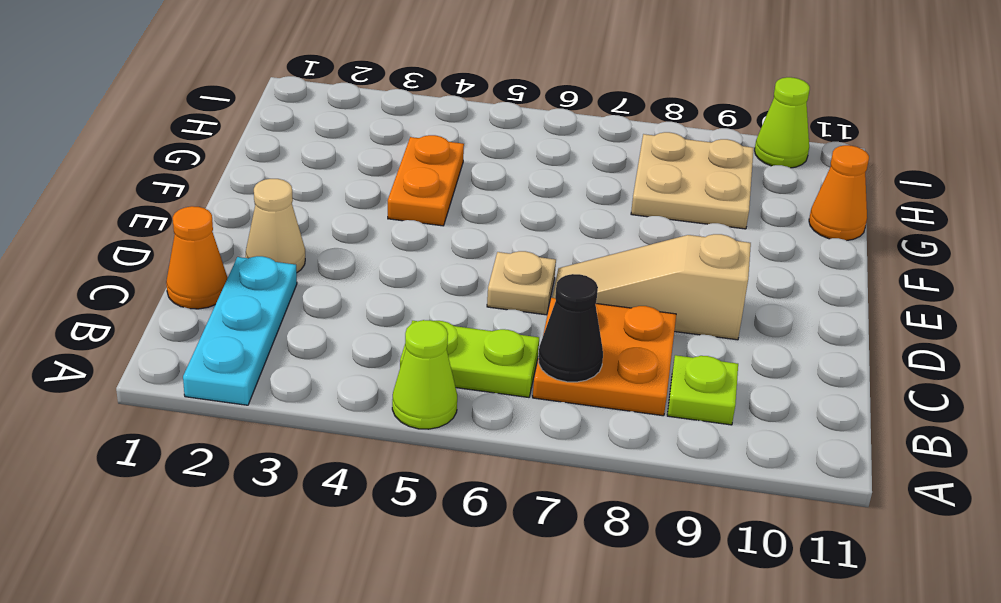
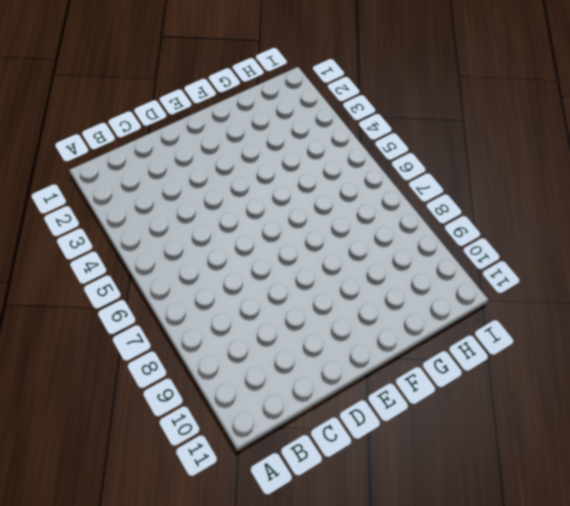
none -> cyan 1x3 plate [183,256,297,405]
none -> lime 1x1 cone [392,320,457,429]
none -> lime 1x2 plate [400,321,539,397]

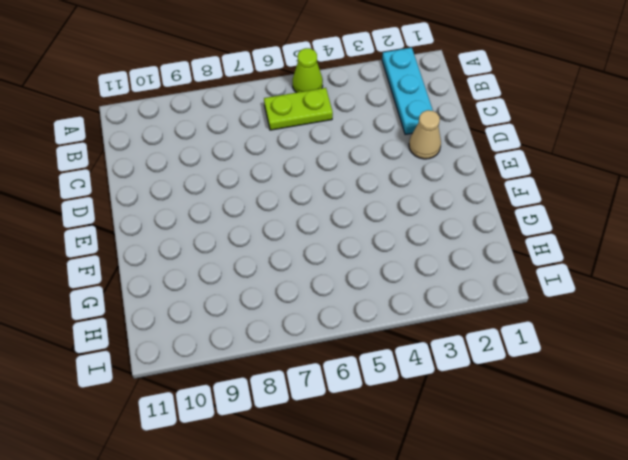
none -> orange 2x2 plate [533,298,676,416]
none -> lime 1x1 plate [667,355,738,425]
none -> orange 1x1 cone [166,206,228,309]

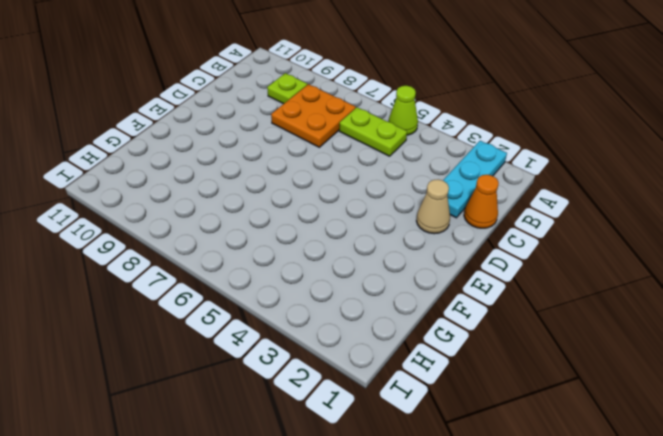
none -> tan 1x1 plate [487,251,556,315]
none -> tan 1x3 slope [552,234,751,340]
none -> orange 1x2 plate [388,135,464,226]

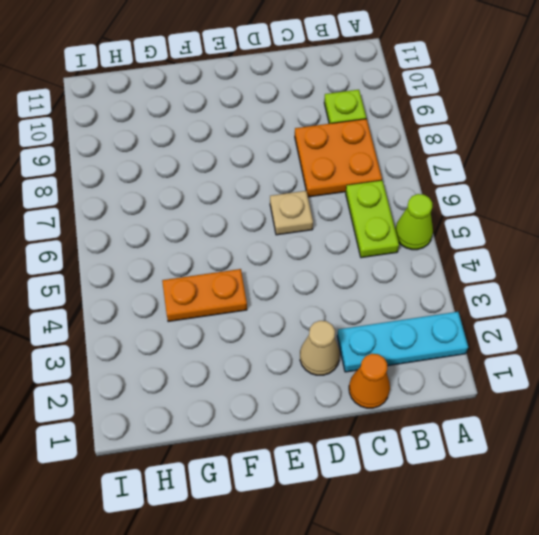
none -> tan 1x3 slope [552,234,751,340]
none -> tan 2x2 plate [631,132,754,229]
none -> orange 1x1 cone [809,145,869,241]

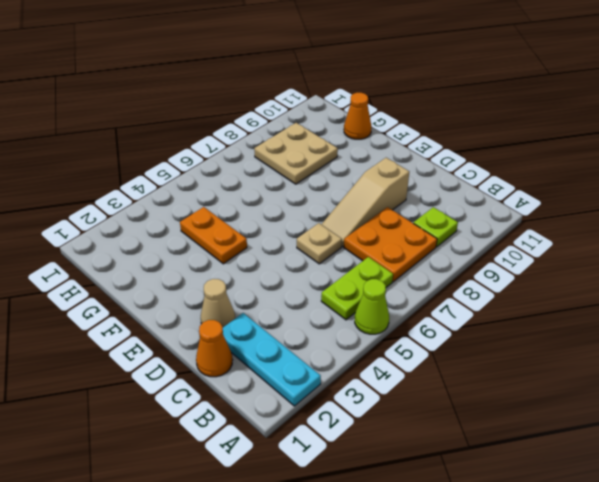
none -> lime 1x1 cone [755,77,810,168]
none -> black 1x1 cone [538,274,603,382]

